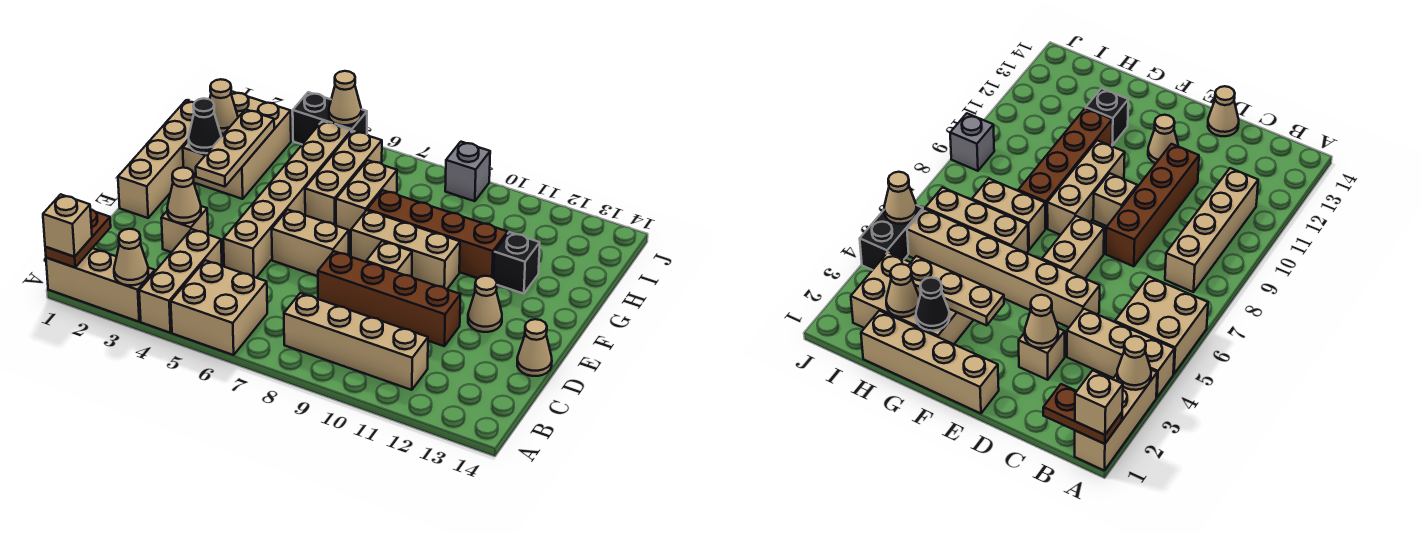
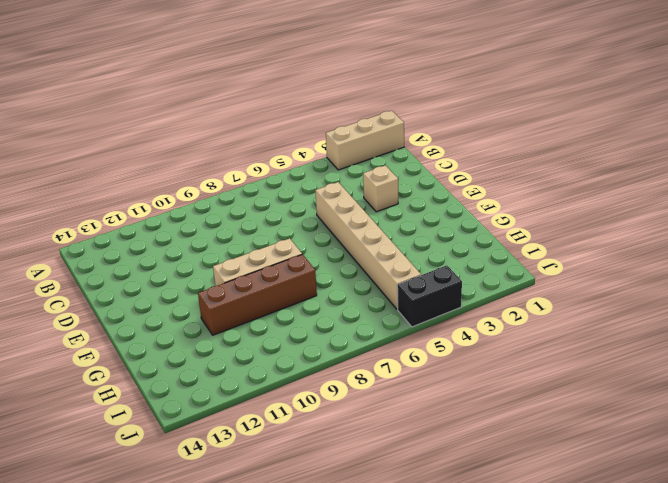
none -> tan 1x3 brick [139,229,222,333]
none -> tan 2x2 brick [171,260,267,355]
none -> tan 1x4 brick [284,293,428,390]

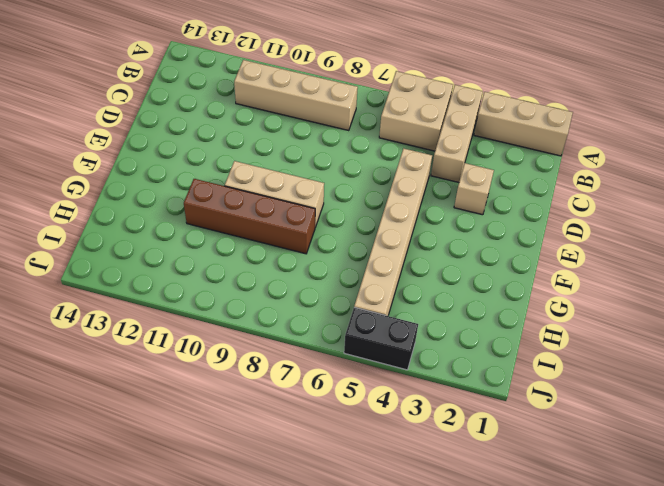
none -> brown 1x4 brick [318,251,461,346]
none -> tan 1x1 cone [517,319,552,376]
none -> tan 1x4 brick [118,101,194,218]

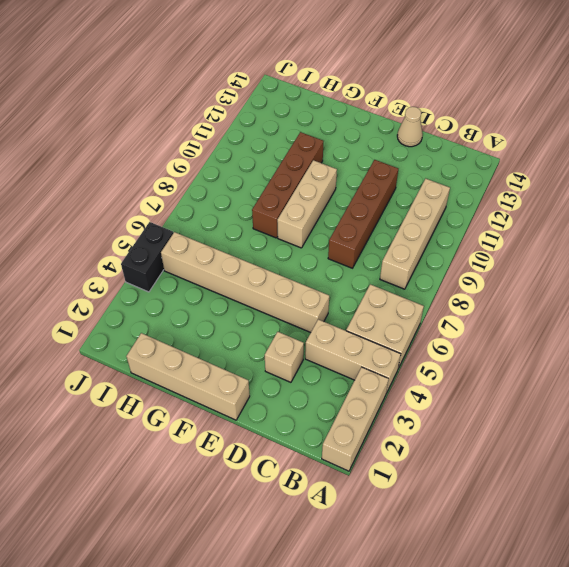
none -> tan 1x2 brick [272,210,349,276]
none -> tan 1x1 brick [366,241,412,277]
none -> tan 1x1 cone [468,276,502,332]

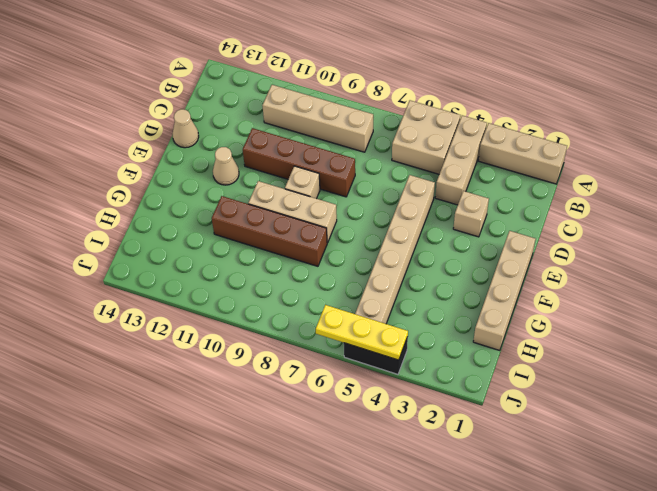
yellow 1x3 plate [316,305,408,360] -> tan 1x1 cone [329,71,361,125]
none -> tan 1x2 brick [272,210,349,276]
none -> tan 2x3 brick [183,92,291,199]
none -> tan 1x3 brick [305,131,382,226]

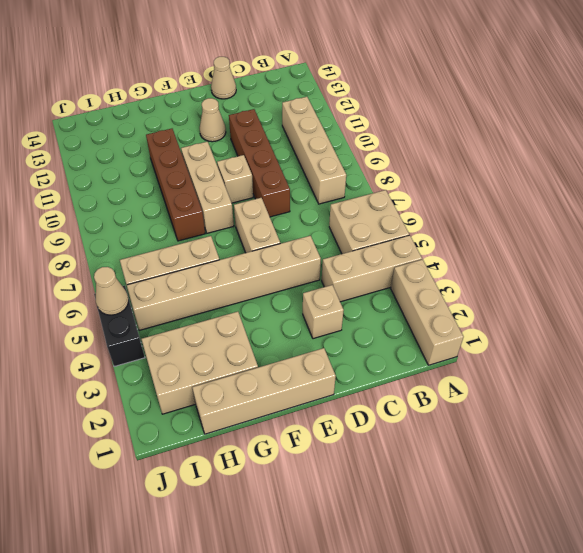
none -> tan 1x2 brick [336,160,397,235]
none -> black 1x1 brick [494,232,540,294]
none -> grey 1x1 brick [445,142,490,201]

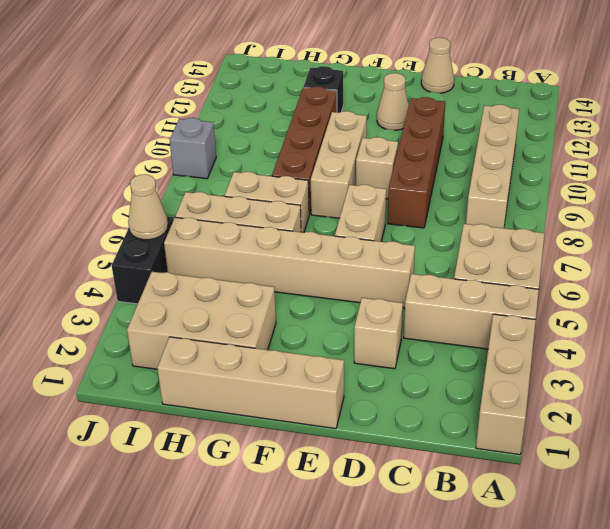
none -> brown 1x2 plate [45,209,111,267]
none -> tan 1x1 cone [114,229,148,285]
none -> tan 1x1 cone [167,168,201,223]

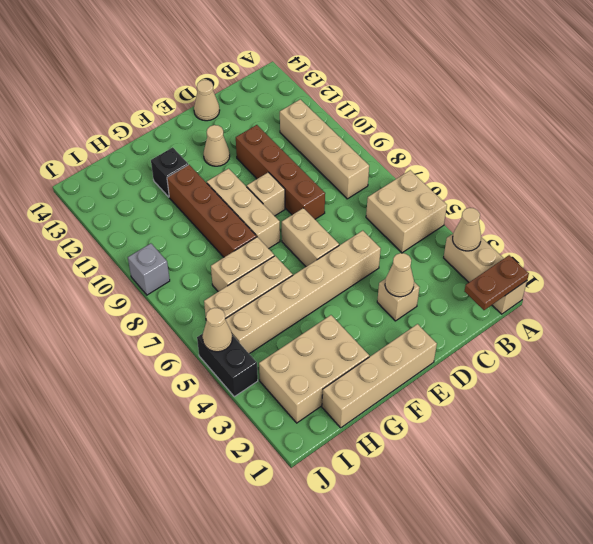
none -> tan 1x3 brick [139,229,222,333]
none -> tan 1x3 plate [196,109,274,187]
none -> black 1x1 cone [189,98,221,153]

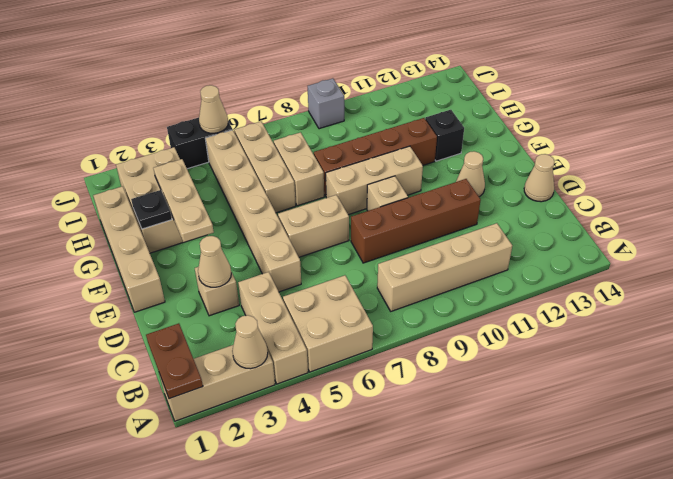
black 1x1 plate [131,190,172,229] -> black 1x1 cone [189,98,221,153]
none -> tan 1x1 cone [210,79,238,134]
none -> tan 1x1 brick [43,194,92,257]

